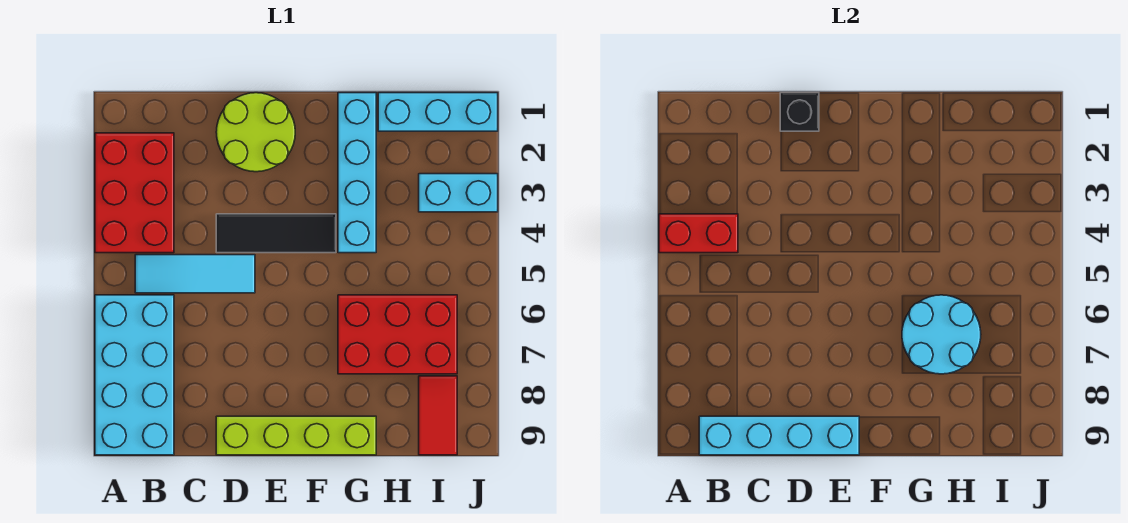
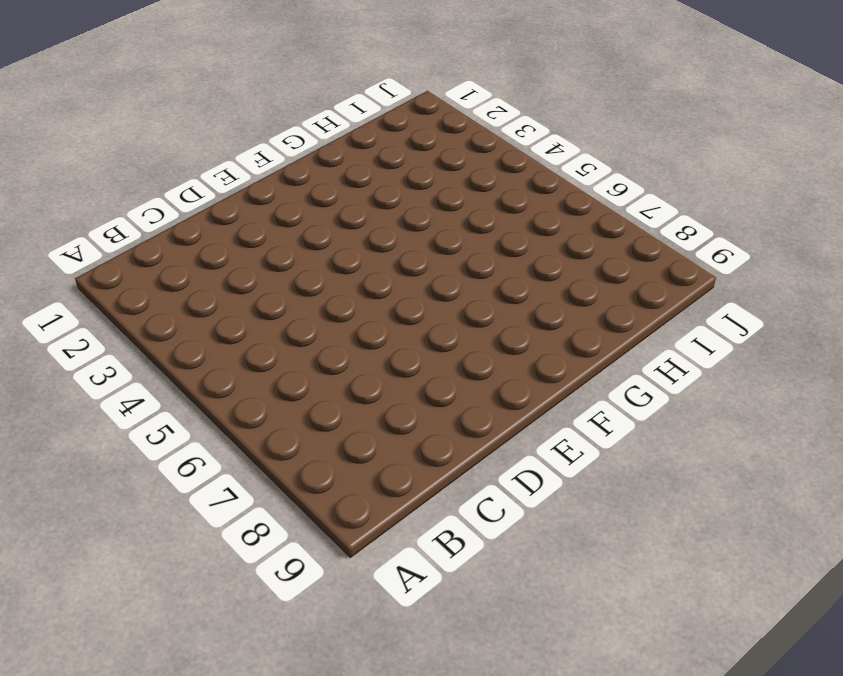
none -> red 2x3 brick [95,133,174,253]
none -> cyan 2x4 brick [95,295,174,455]
none -> cyan 1x3 tile [135,255,255,293]

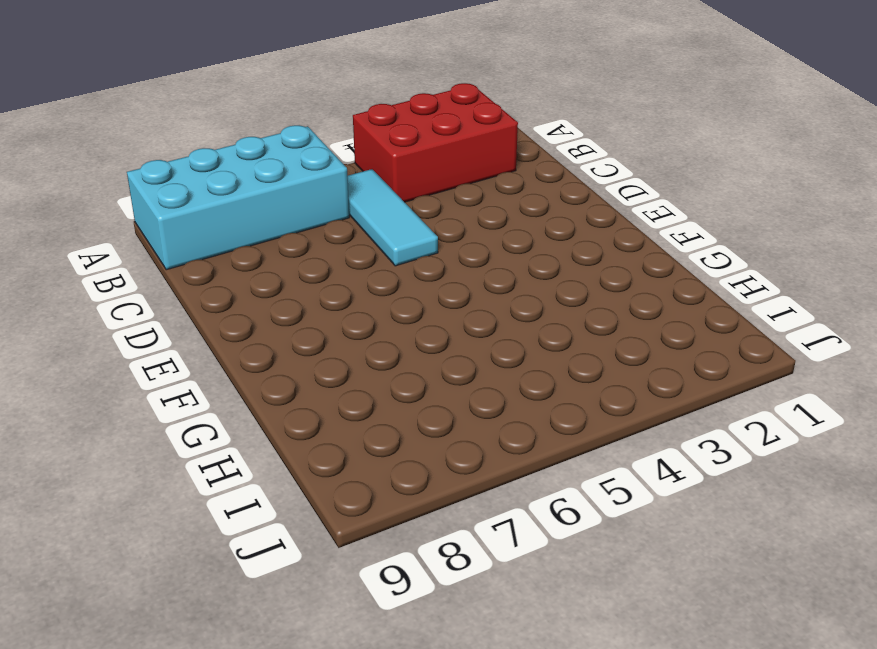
none -> lime 2x2 round brick [216,93,295,172]
none -> black 1x3 tile [216,214,336,253]
none -> lime 1x4 brick [216,416,376,455]

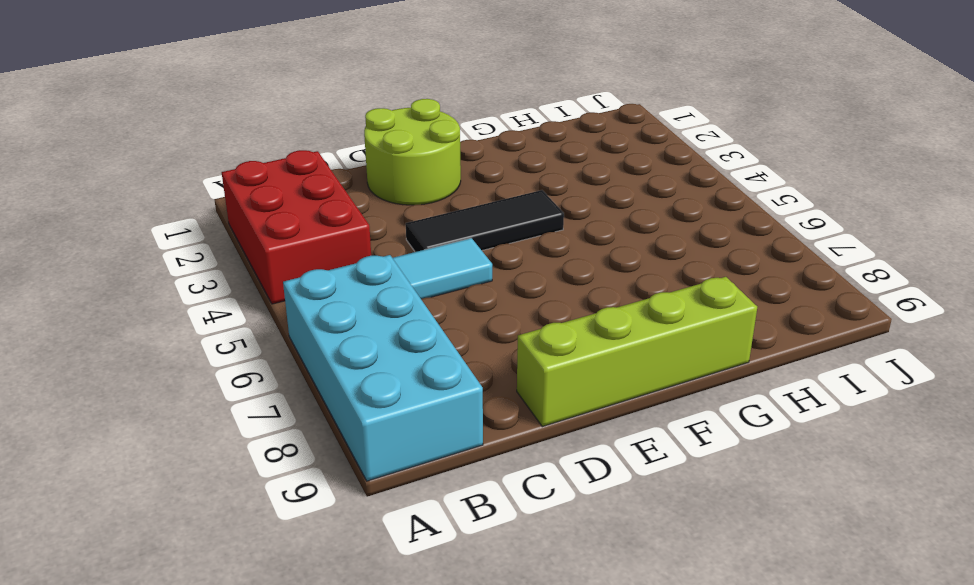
none -> cyan 1x4 brick [338,93,376,253]
none -> red 2x3 brick [338,295,457,374]
none -> cyan 1x3 brick [378,93,498,131]

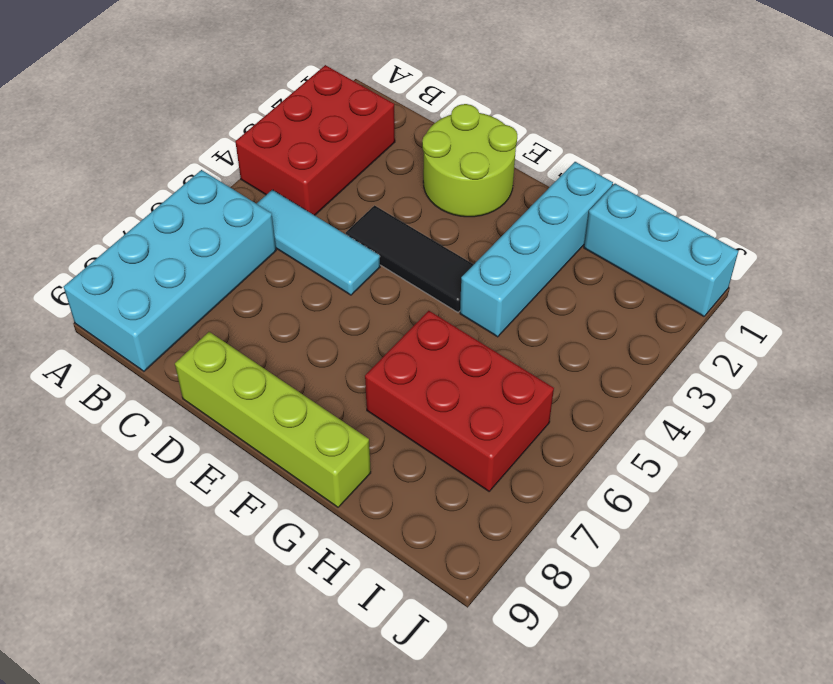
none -> cyan 1x2 brick [419,174,498,212]
none -> red 1x2 tile [419,376,457,455]
none -> red 1x2 brick [659,214,738,253]

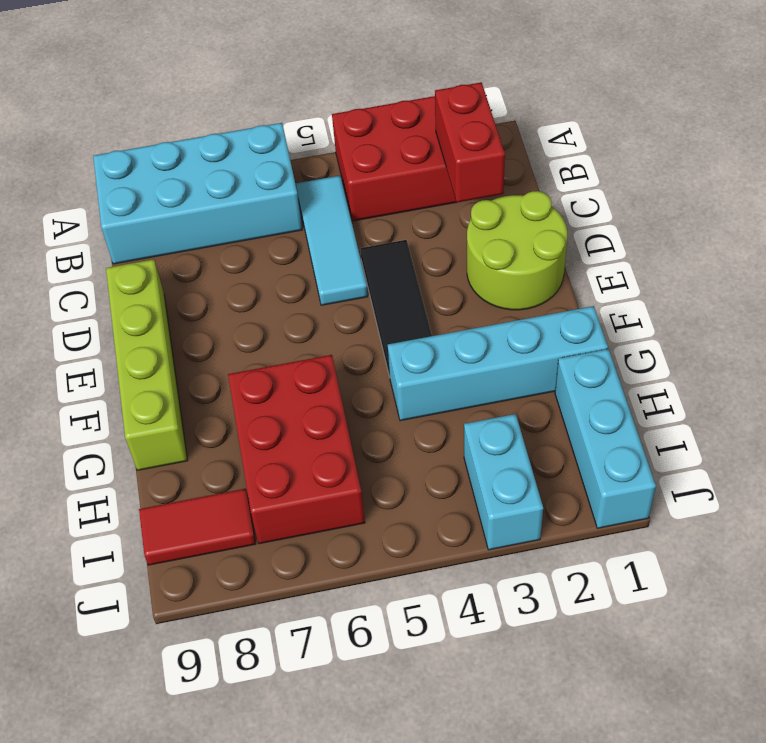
red 1x2 brick [435,82,505,202] -> red 1x2 brick moved to [659,214,738,253]
none -> cyan 1x4 brick [699,416,859,455]
none -> black 1x1 brick [780,93,819,131]
none -> cyan 2x2 round brick [902,295,981,374]

